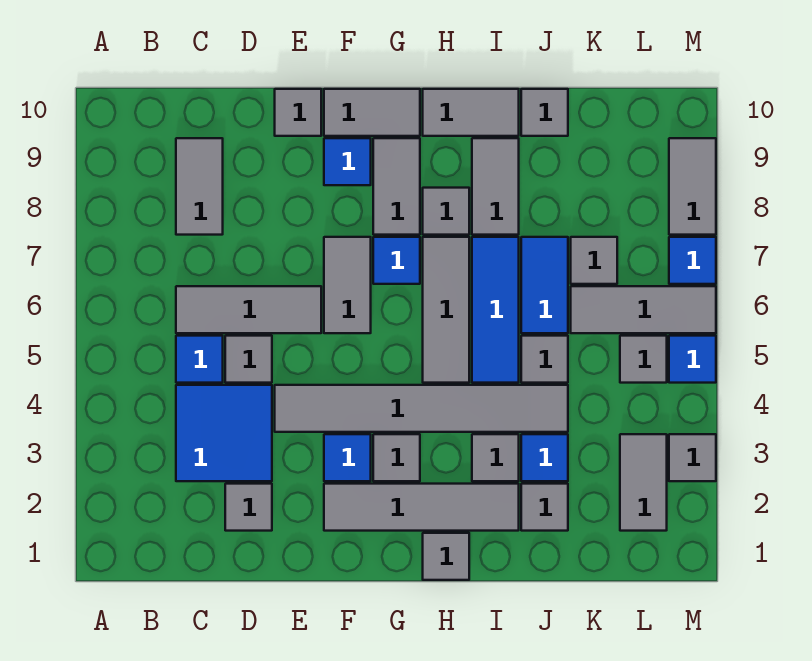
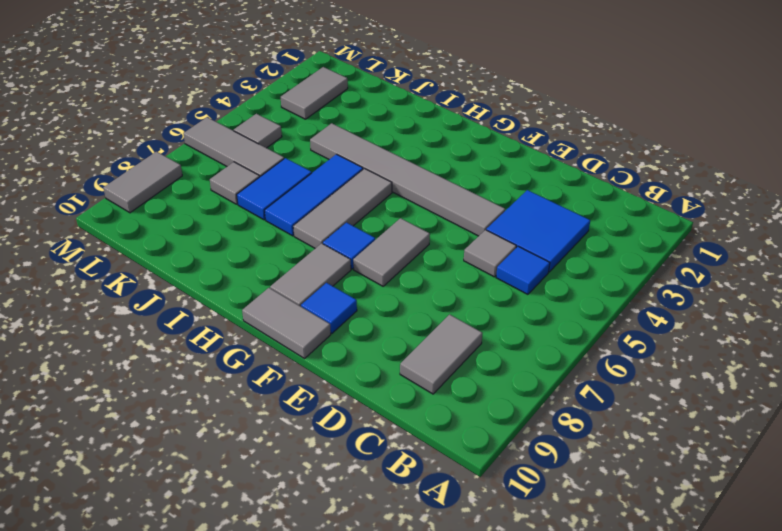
none -> grey 1x3 tile [176,286,321,333]
none -> grey 1x1 tile [225,484,272,531]
none -> grey 1x1 tile [275,89,321,136]
none -> grey 1x4 tile [324,484,519,531]

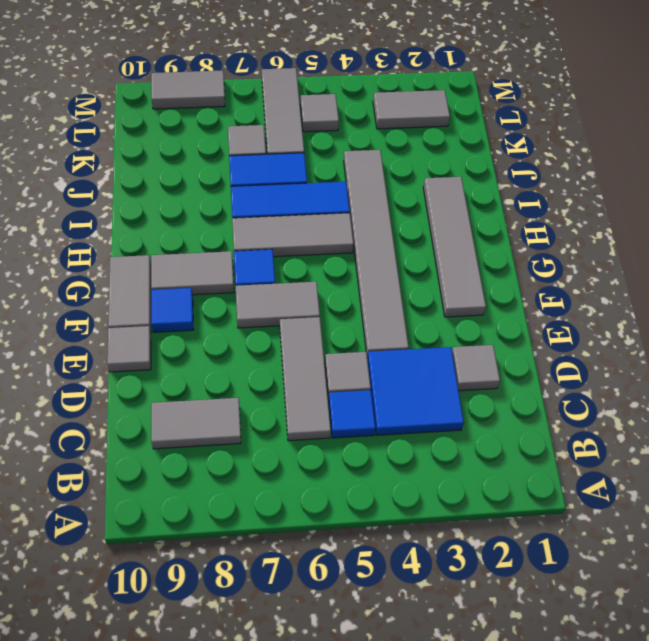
none -> blue 1x1 tile [324,434,371,481]
none -> grey 1x1 tile [373,434,420,481]
none -> grey 1x1 tile [423,533,469,580]
none -> grey 1x1 tile [423,188,469,235]

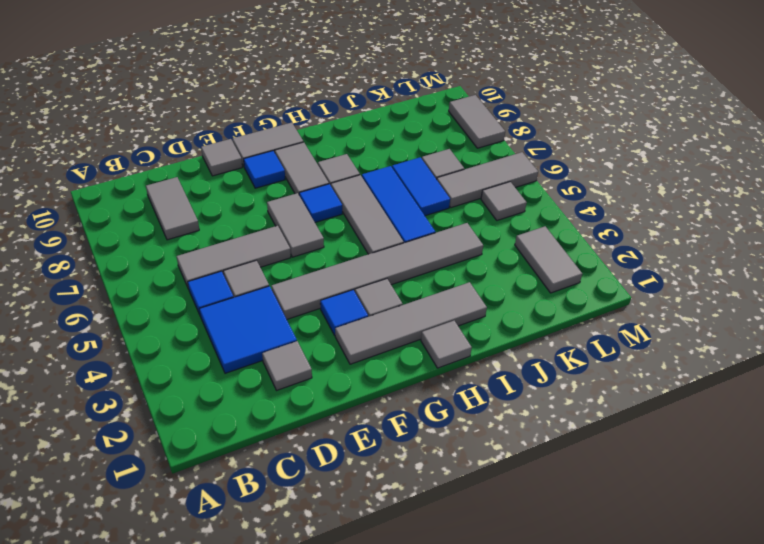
none -> grey 1x2 tile [423,89,519,136]
none -> grey 1x1 tile [472,434,519,481]
none -> grey 1x2 tile [472,138,519,235]
none -> grey 1x1 tile [521,484,568,531]

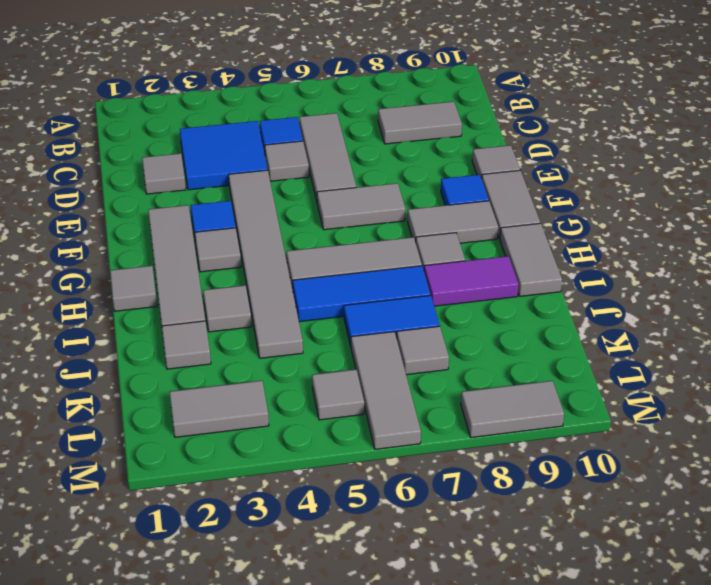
purple 1x2 tile [424,256,519,306] -> grey 1x2 tile [472,138,519,235]
none -> blue 1x1 tile [373,237,420,284]
none -> blue 1x1 tile [521,434,568,481]
none -> grey 1x1 tile [521,336,568,383]
none -> grey 1x1 tile [521,89,568,136]

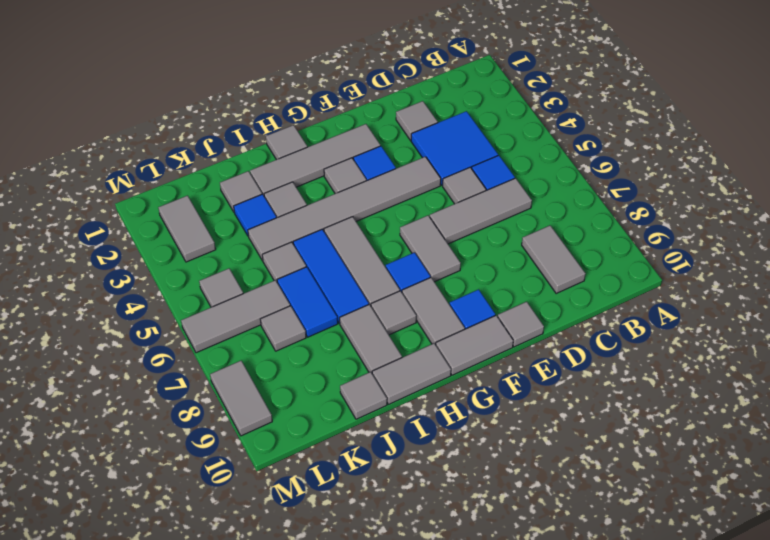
none -> grey 1x1 tile [669,434,716,481]
none -> blue 1x1 tile [669,336,716,383]
none -> blue 1x1 tile [669,237,716,284]

